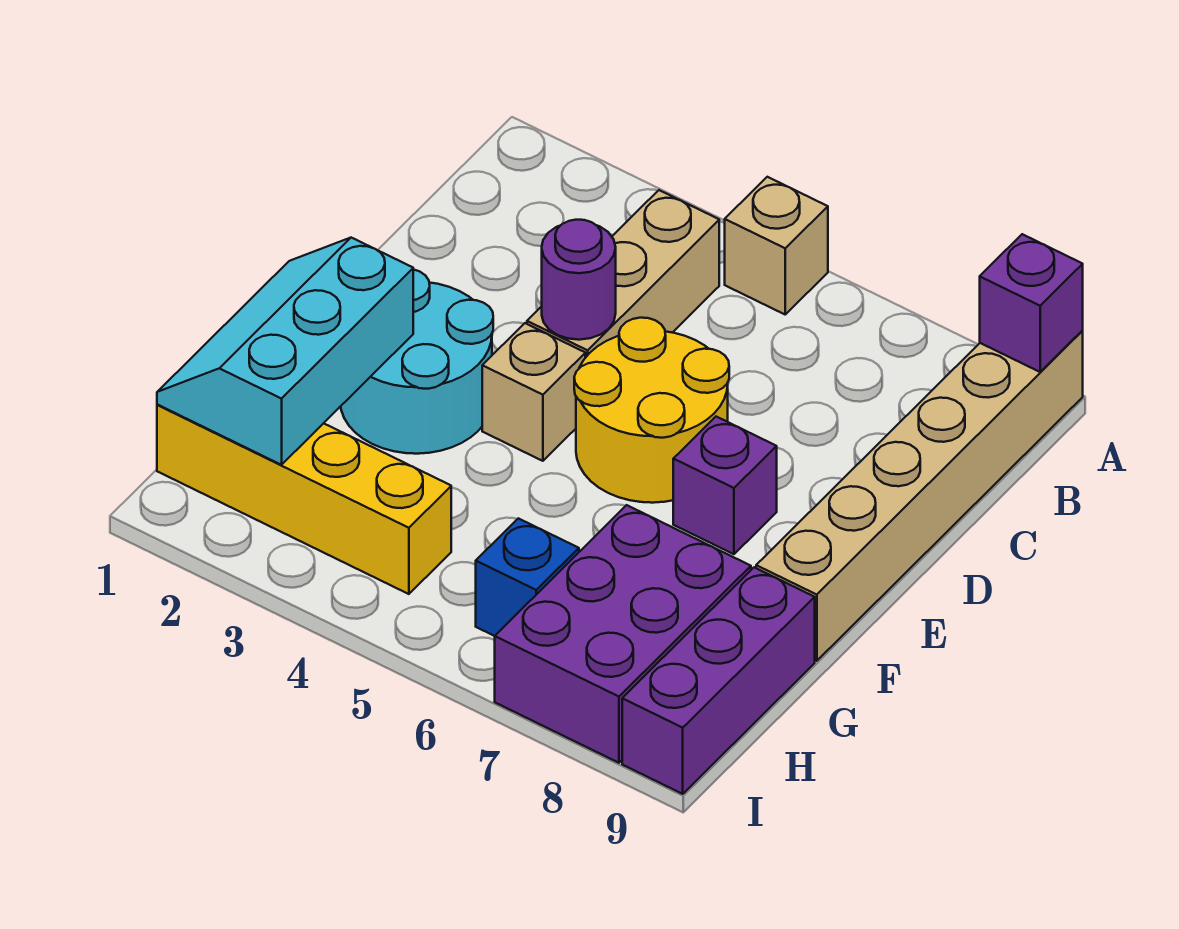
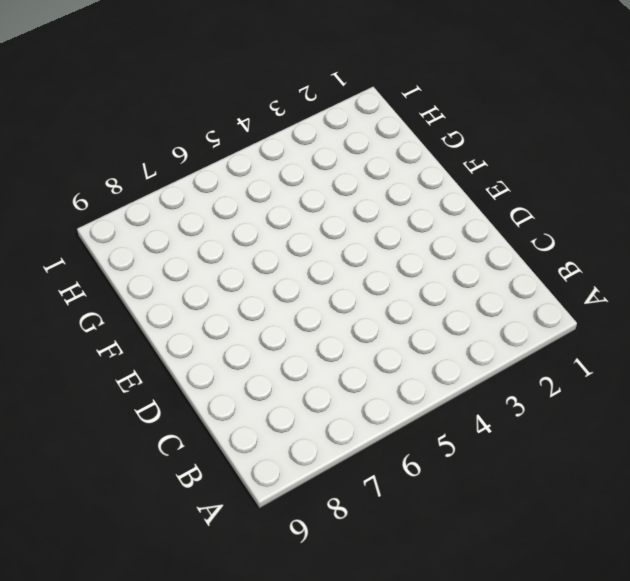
none -> tan 1x1 brick [725,177,828,314]
none -> tan 1x6 brick [756,331,1083,661]
none -> tan 1x3 brick [527,190,719,358]

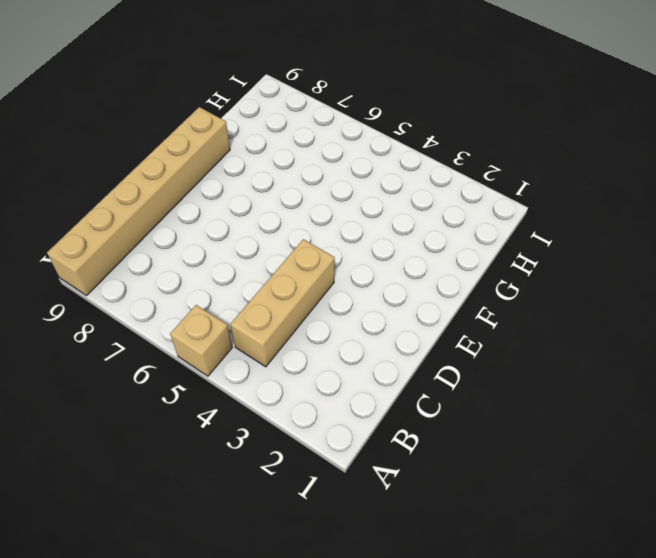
none -> yellow 2x2 round brick [574,318,729,503]
none -> cyan 2x2 round brick [341,269,493,454]
none -> tan 1x1 brick [482,323,585,461]

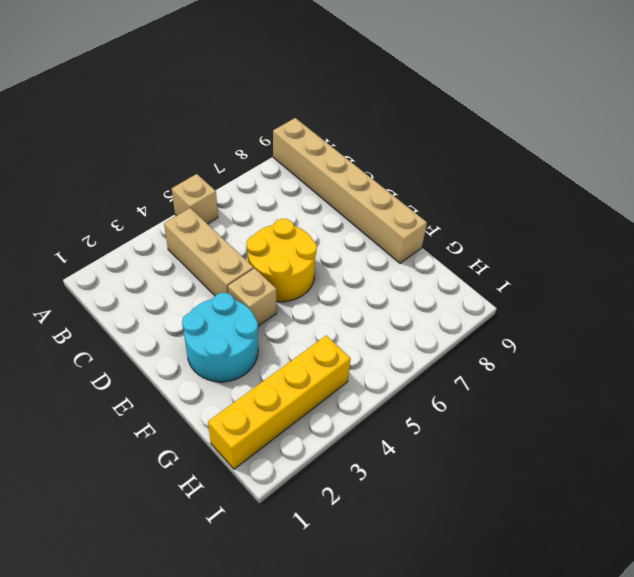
none -> purple 1x1 brick [673,417,777,554]
none -> purple 2x3 brick [495,505,751,763]
none -> purple 1x3 brick [622,567,815,794]

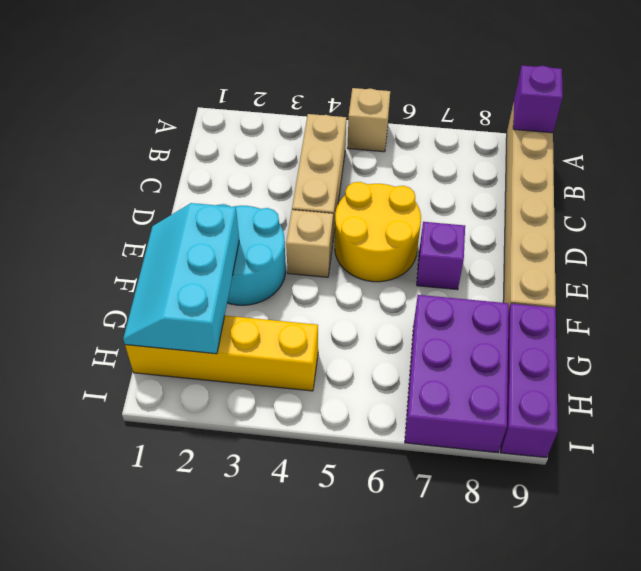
none -> blue 1x1 brick [476,518,579,636]
none -> purple 1x1 round brick [542,220,616,340]

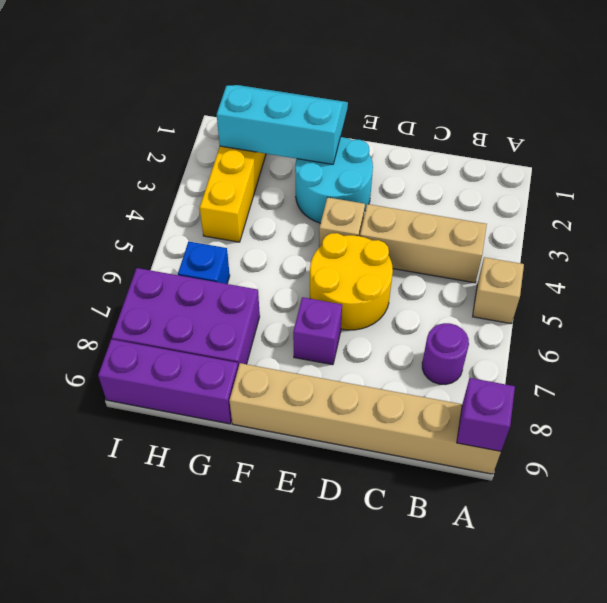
purple 1x1 round brick [422,323,469,385] -> purple 1x1 round brick moved to [542,220,616,340]

